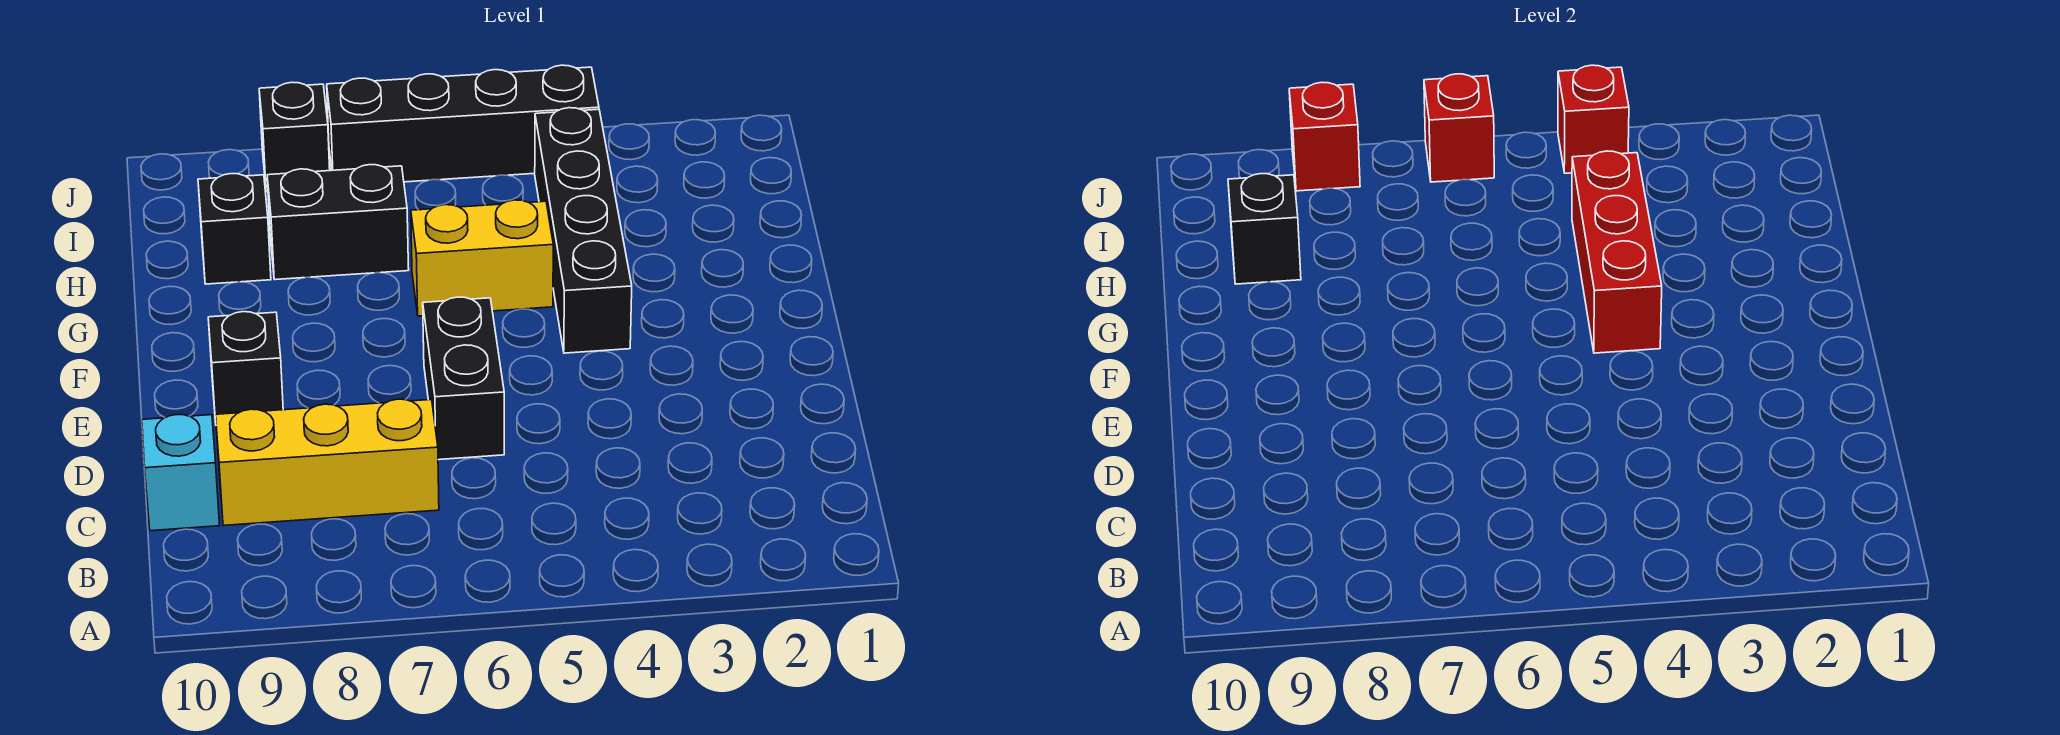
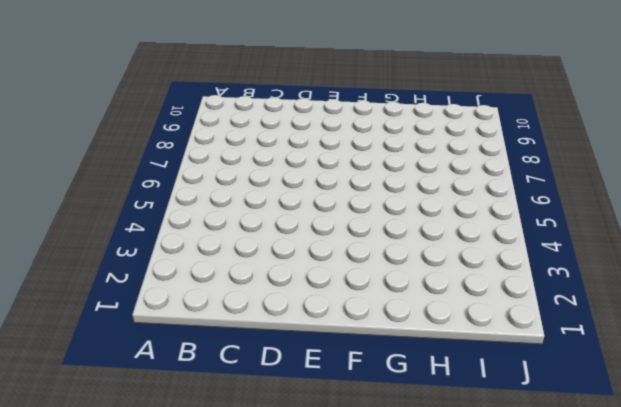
none -> yellow 1x3 brick [216,399,439,526]
none -> cyan 1x1 brick [142,415,220,531]
none -> black 1x2 brick [423,297,504,460]

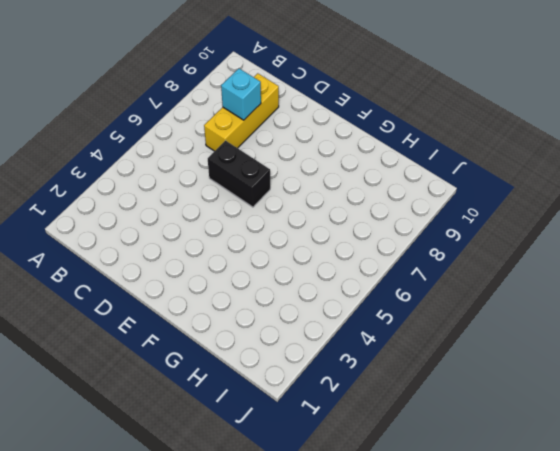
cyan 1x1 brick [221,69,261,120] -> cyan 1x1 brick moved to [142,415,220,531]
none -> black 1x1 brick [208,312,283,422]
none -> black 1x4 brick [535,108,632,353]
none -> yellow 1x2 brick [411,200,553,316]

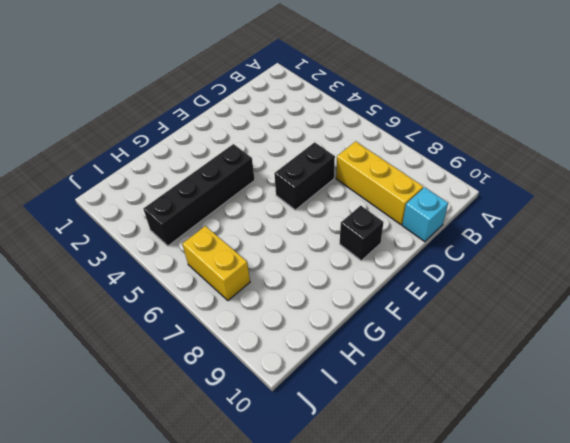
yellow 1x2 brick [182,226,250,301] -> yellow 1x2 brick moved to [411,200,553,316]
none -> black 1x2 brick [267,165,409,280]
none -> black 1x1 brick [198,174,271,284]
none -> black 1x4 brick [327,65,599,182]

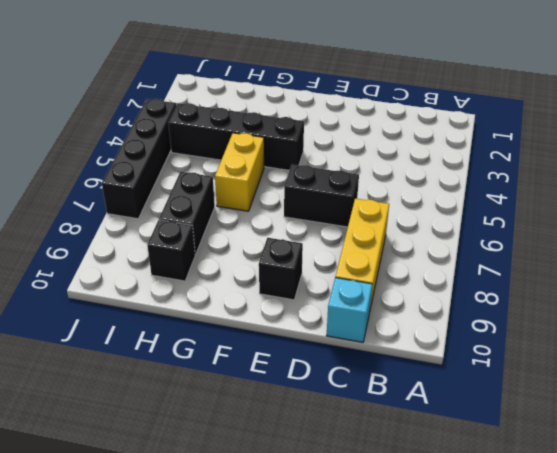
none -> black 1x1 brick [259,82,330,191]
none -> red 1x3 brick [1572,151,1662,353]
none -> black 1x1 brick [1228,174,1301,284]

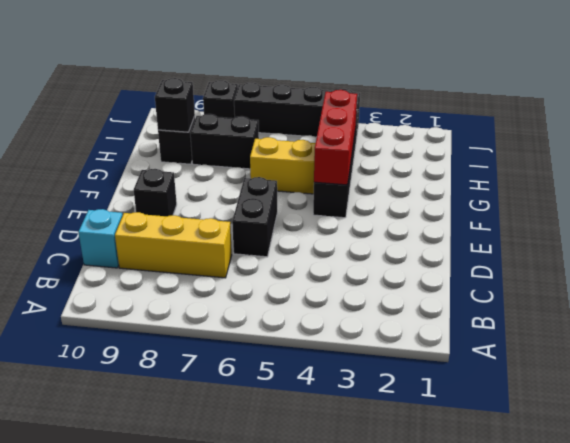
none -> red 1x1 brick [1558,65,1629,173]
none -> red 1x1 brick [1424,74,1494,182]
none -> red 1x1 brick [1289,82,1360,191]

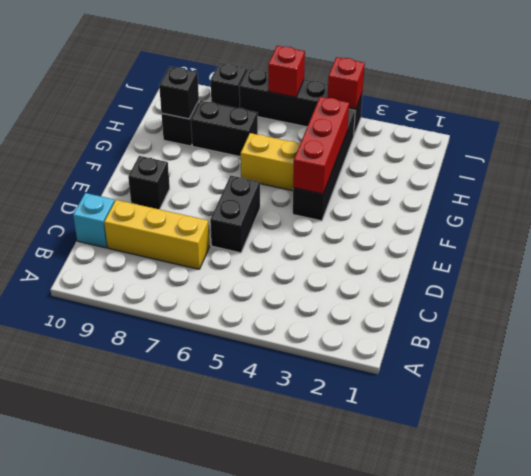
none -> red 1x1 brick [1289,82,1360,191]

